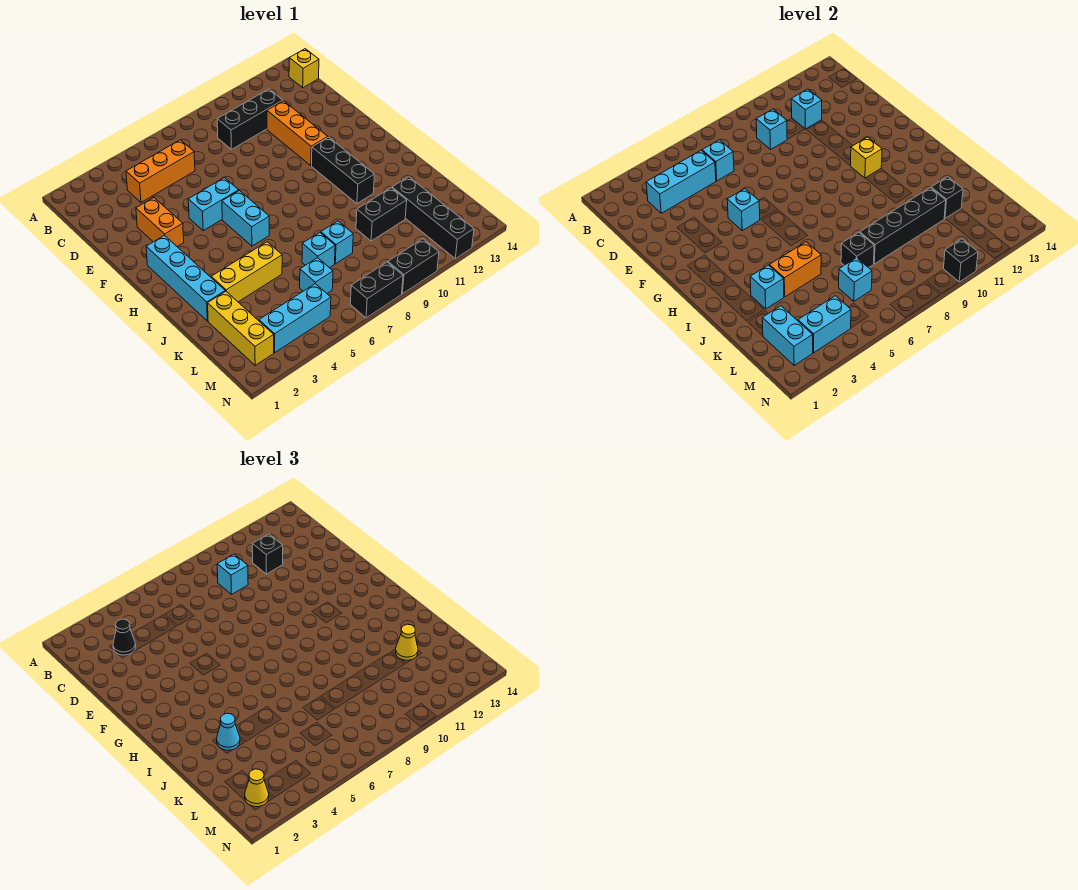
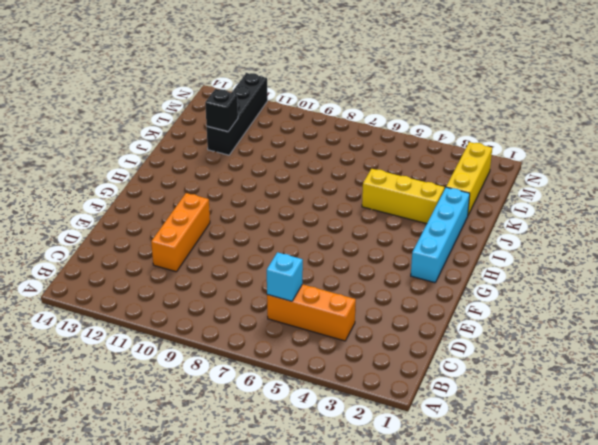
none -> yellow 1x1 brick [289,49,319,88]
none -> black 1x3 brick [217,89,283,149]
none -> orange 1x2 brick [136,198,184,246]
none -> cyan 1x2 brick [188,178,239,231]

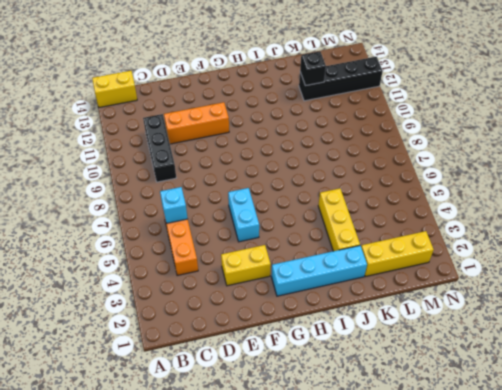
yellow 1x2 brick [92,71,137,108] -> yellow 1x1 brick [289,49,319,88]
yellow 1x2 brick [221,245,271,286] -> orange 1x2 brick [136,198,184,246]
none -> cyan 1x2 brick [222,191,269,246]
none -> black 1x3 brick [312,137,375,203]
none -> cyan 1x1 brick [302,233,335,268]
none -> cyan 1x1 brick [321,221,353,264]

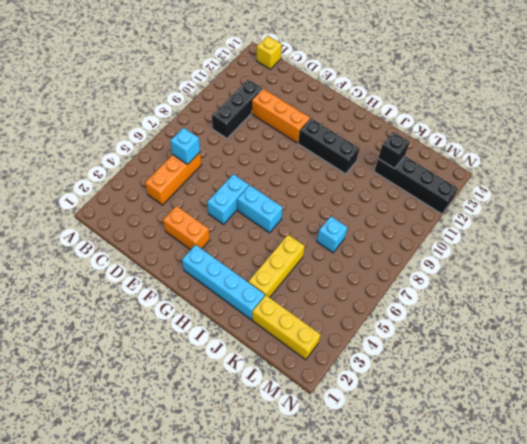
none -> cyan 1x1 brick [321,221,353,264]
none -> black 1x2 brick [356,188,407,241]
none -> cyan 1x1 brick [300,258,333,293]
none -> cyan 1x3 brick [259,284,331,353]

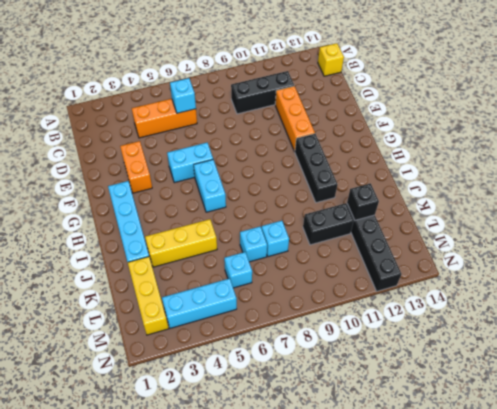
none -> black 1x2 brick [350,262,403,318]
none -> black 1x2 brick [388,239,439,294]
none -> cyan 1x3 brick [646,150,716,213]
none -> cyan 1x1 brick [756,109,787,149]

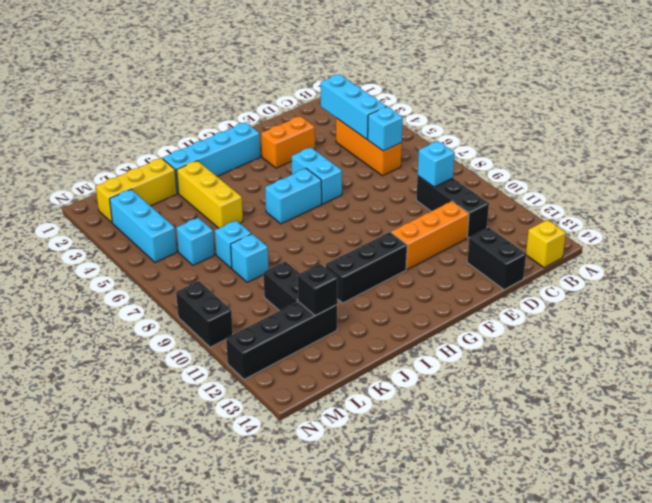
black 1x2 brick [467,227,526,290] -> black 1x2 brick moved to [350,262,403,318]
none -> cyan 1x1 brick [791,89,822,129]
none -> cyan 1x1 brick [727,189,760,231]
none -> yellow 1x1 brick [851,137,882,178]
none -> cyan 1x1 brick [750,265,784,309]

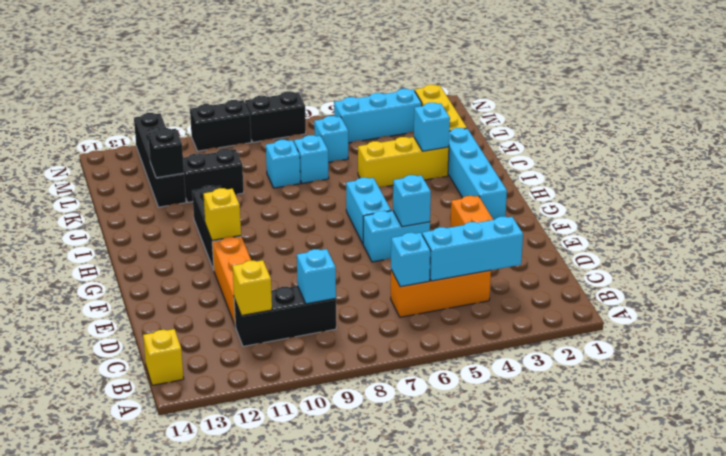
yellow 1x1 brick [232,260,272,316] -> cyan 1x1 brick [791,89,822,129]
none -> orange 1x2 brick [769,242,821,297]
none -> black 1x1 brick [841,233,874,268]
none -> black 1x4 brick [860,188,946,264]
none -> cyan 1x2 brick [762,306,813,365]

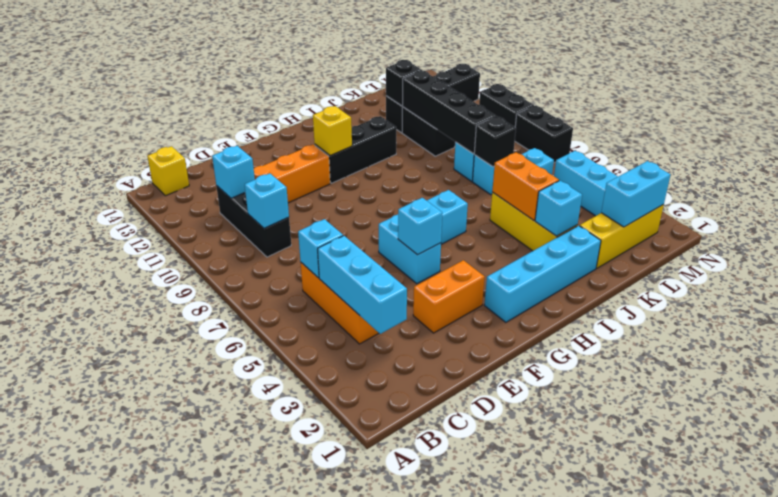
none -> cyan 1x1 brick [839,258,872,301]
none -> cyan 1x2 brick [798,296,851,353]
none -> black 1x1 brick [944,239,978,282]
none -> black 1x1 cone [113,619,136,655]

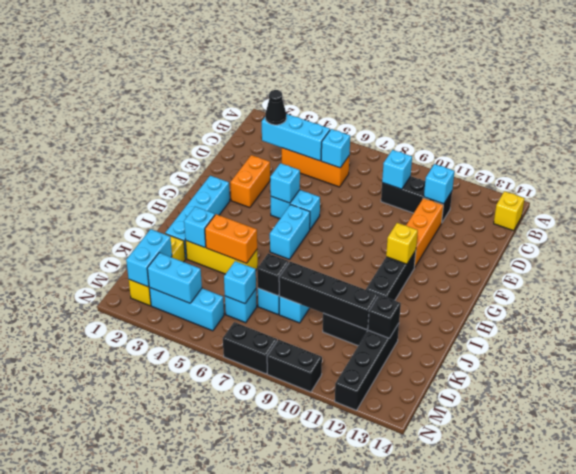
none -> black 1x1 brick [944,239,978,282]
none -> cyan 1x1 brick [217,554,248,594]
none -> black 1x1 brick [252,534,283,574]
none -> cyan 1x1 cone [217,713,240,750]

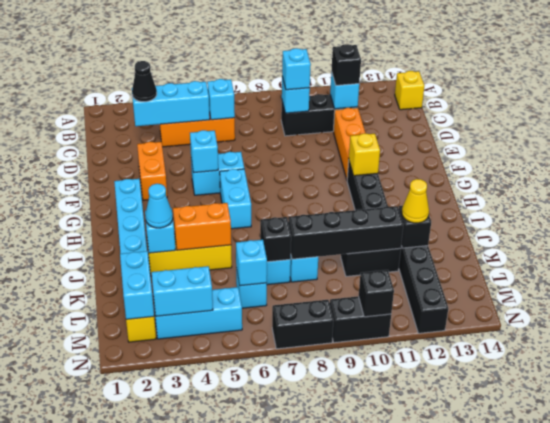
none -> yellow 1x1 cone [245,769,269,807]

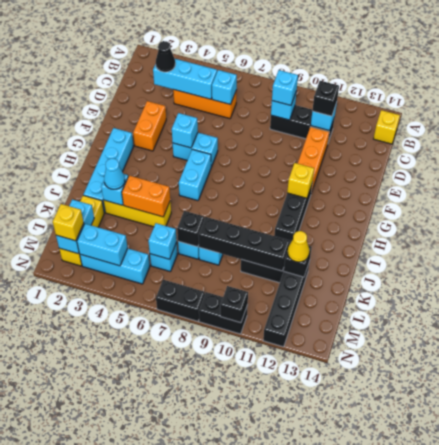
yellow 1x1 brick [53,204,84,241] -> yellow 1x1 cone [245,769,269,807]

